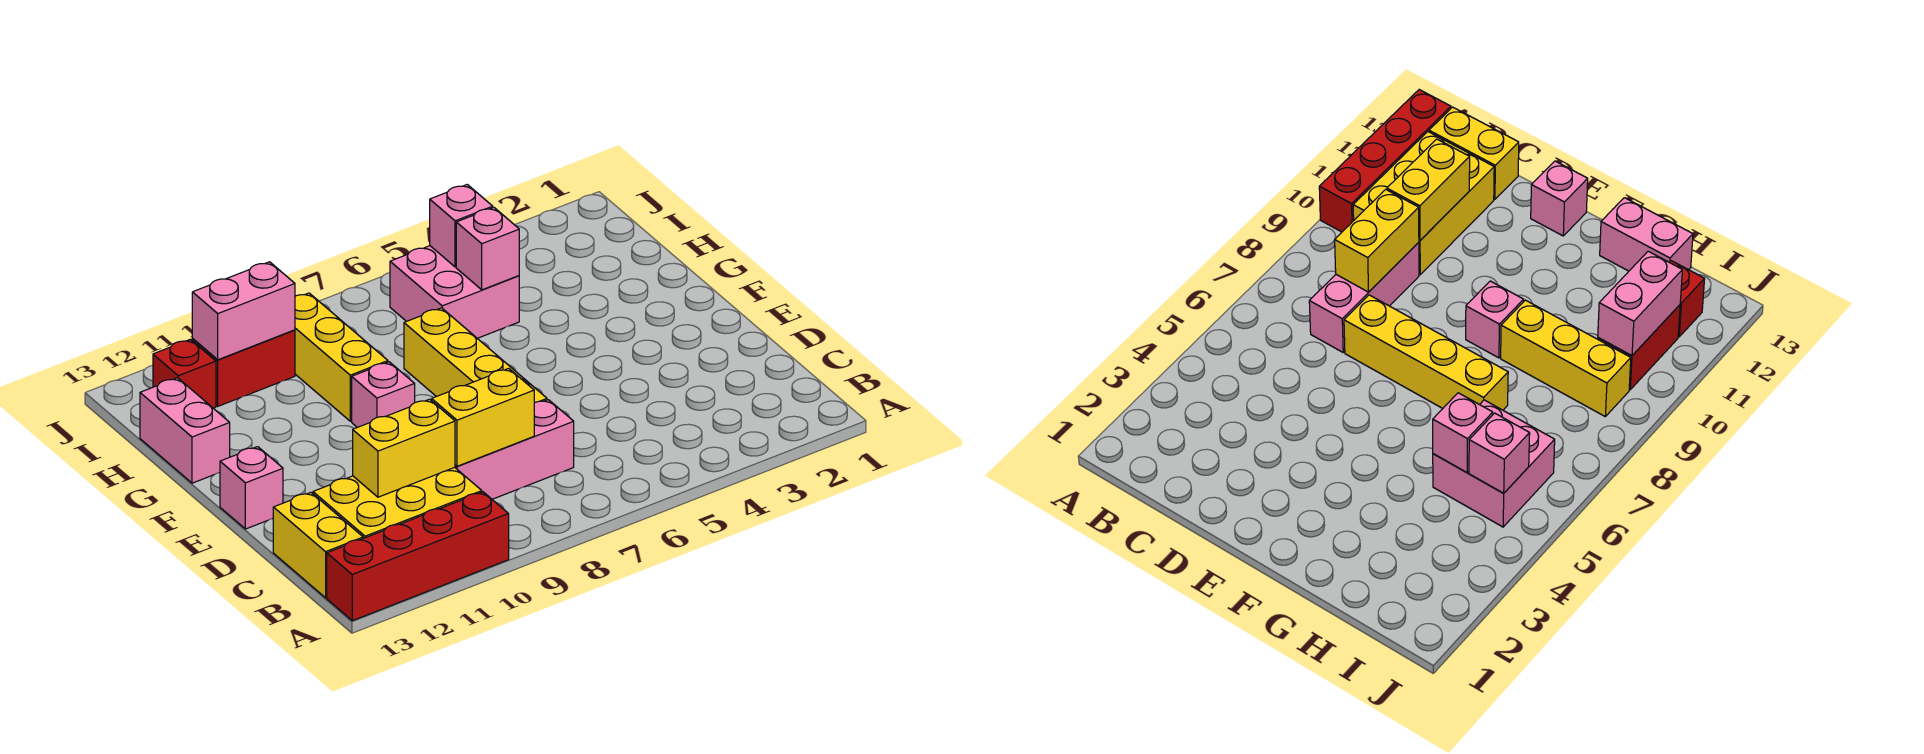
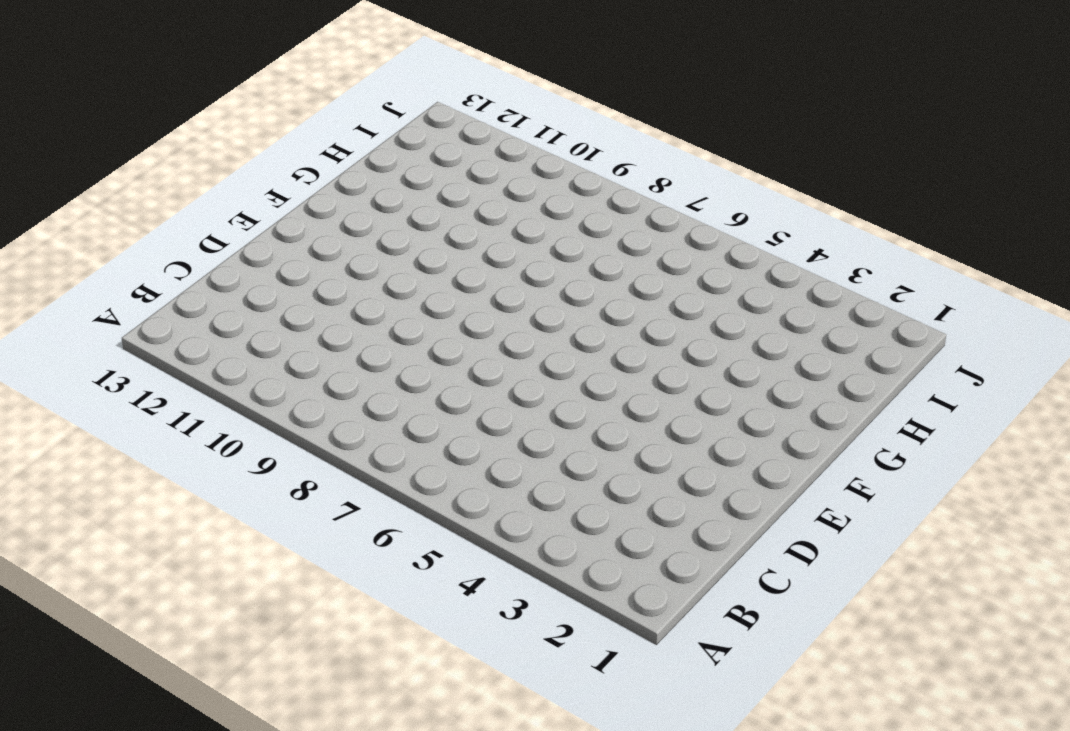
none -> red 1x4 brick [327,492,509,621]
none -> yellow 2x3 brick [313,467,482,538]
none -> yellow 1x2 brick [273,492,363,598]

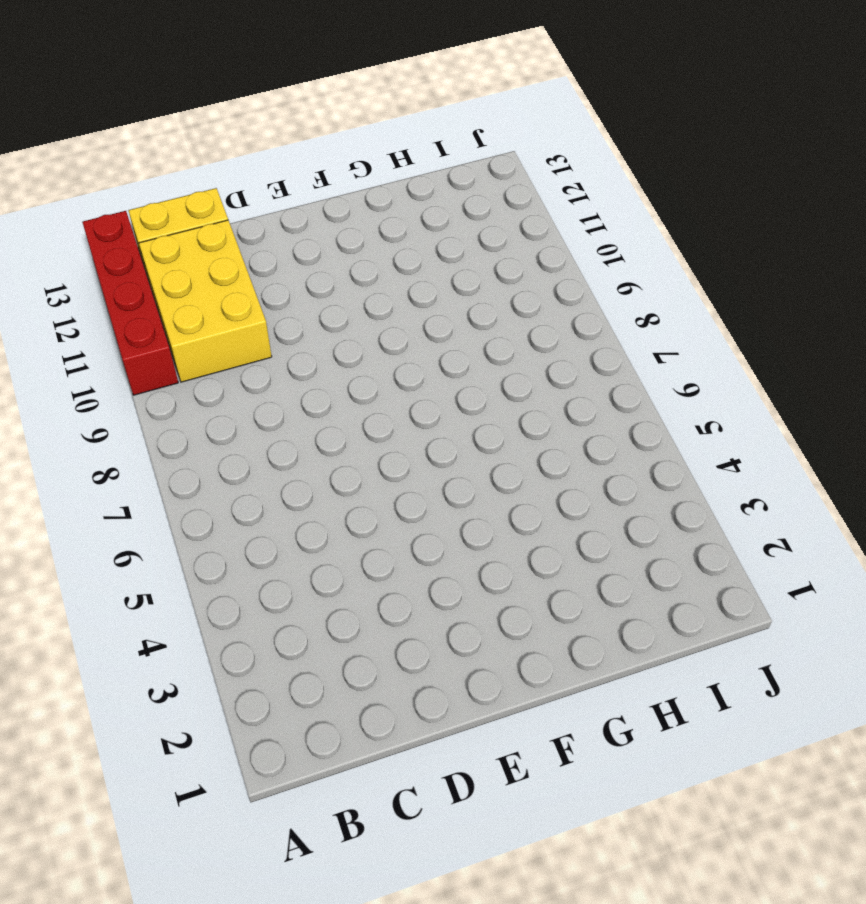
none -> pink 1x3 brick [455,400,574,499]
none -> yellow 1x4 brick [404,308,547,403]
none -> pink 1x1 brick [220,447,283,529]

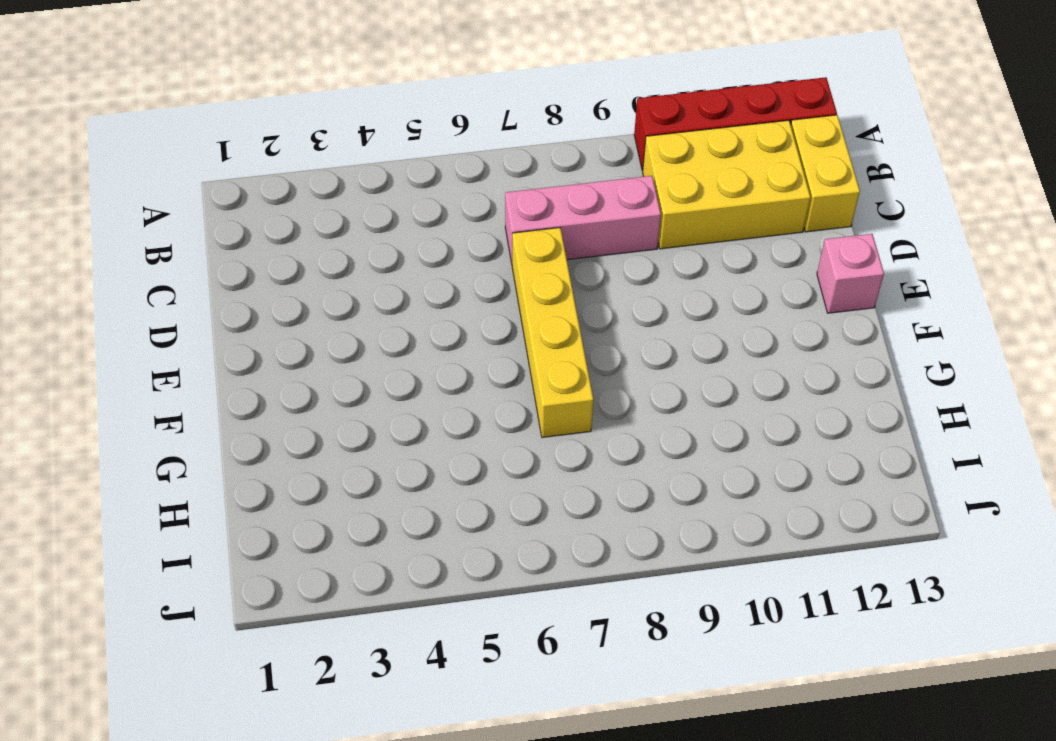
none -> pink 1x1 brick [352,362,415,427]
none -> yellow 1x3 brick [295,293,388,421]
none -> pink 1x2 brick [140,378,230,483]

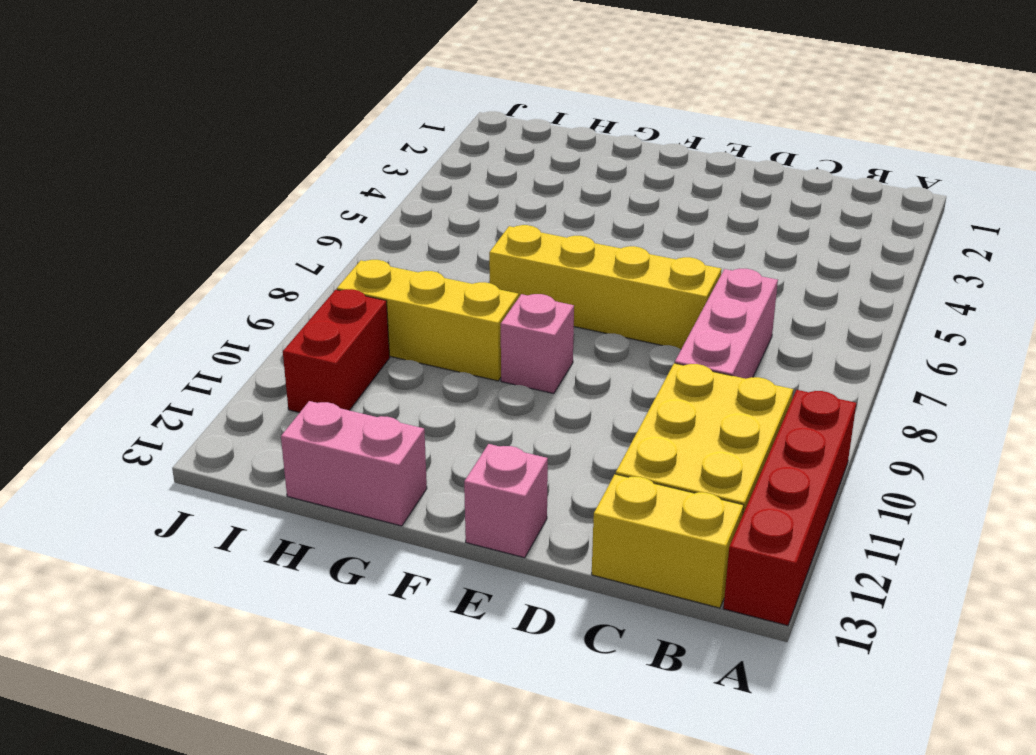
none -> pink 2x2 brick [390,246,519,338]
none -> red 1x1 brick [153,339,216,408]
none -> yellow 1x2 brick [432,368,534,466]

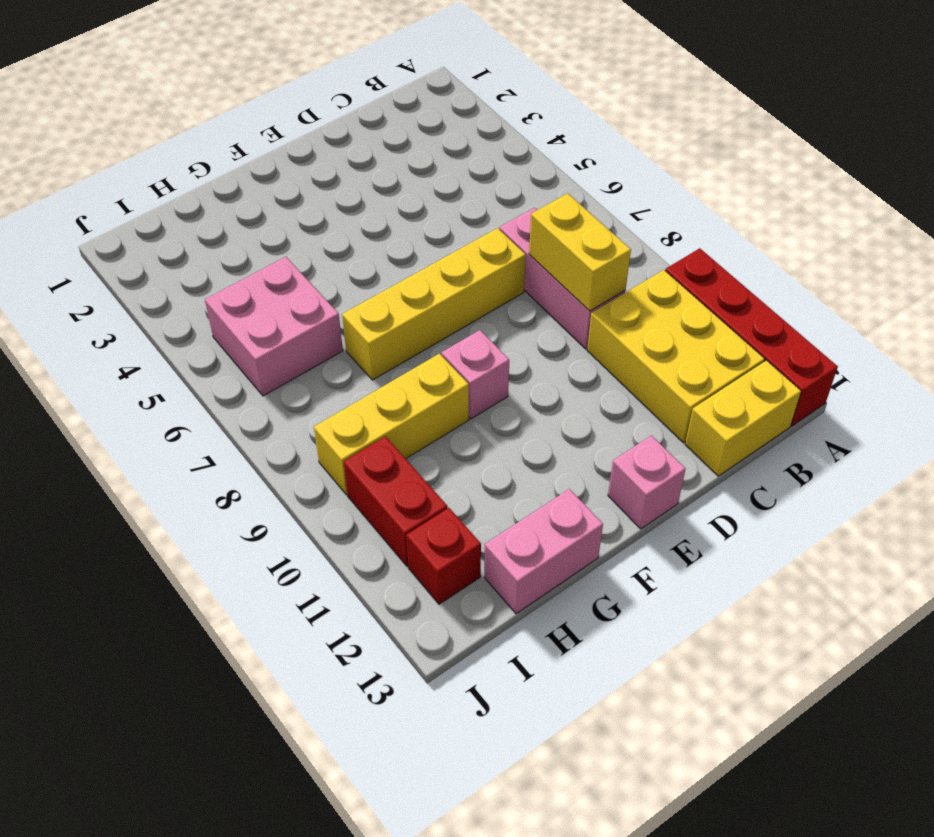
none -> yellow 1x2 brick [353,399,455,497]
none -> pink 1x1 brick [456,207,519,290]
none -> pink 1x1 brick [430,185,493,267]

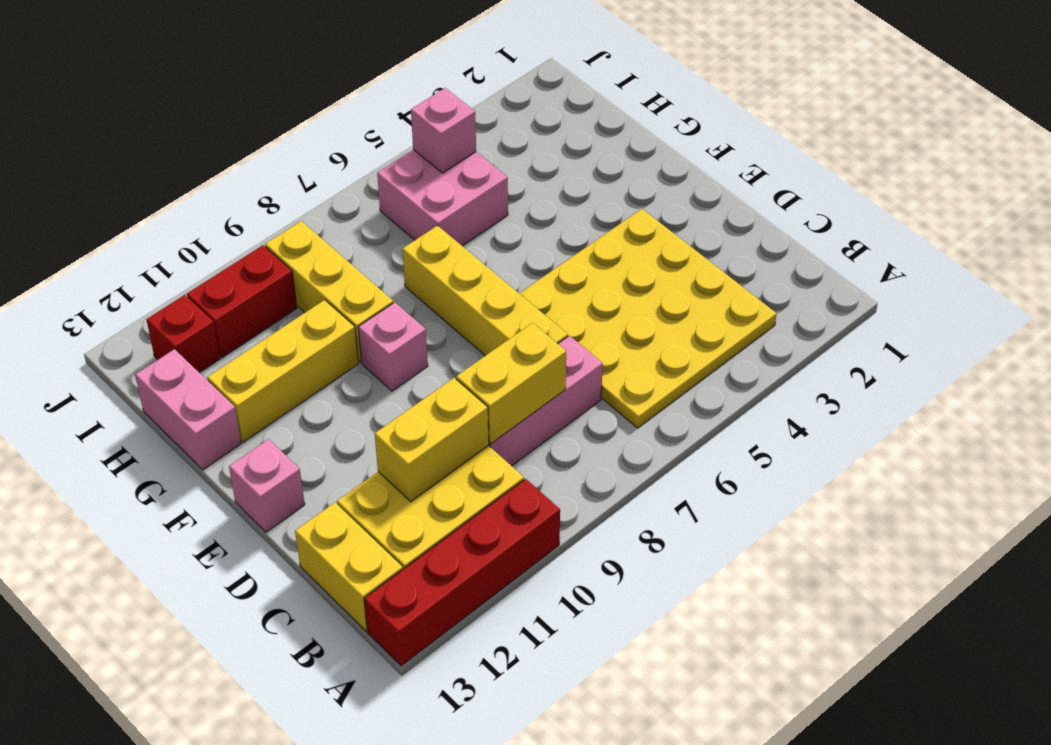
yellow 4x4 plate [519,209,777,428] -> none
yellow 1x3 brick [207,300,358,442] -> none
none -> pink 1x1 brick [456,207,519,290]
none -> pink 1x2 brick [192,262,295,360]

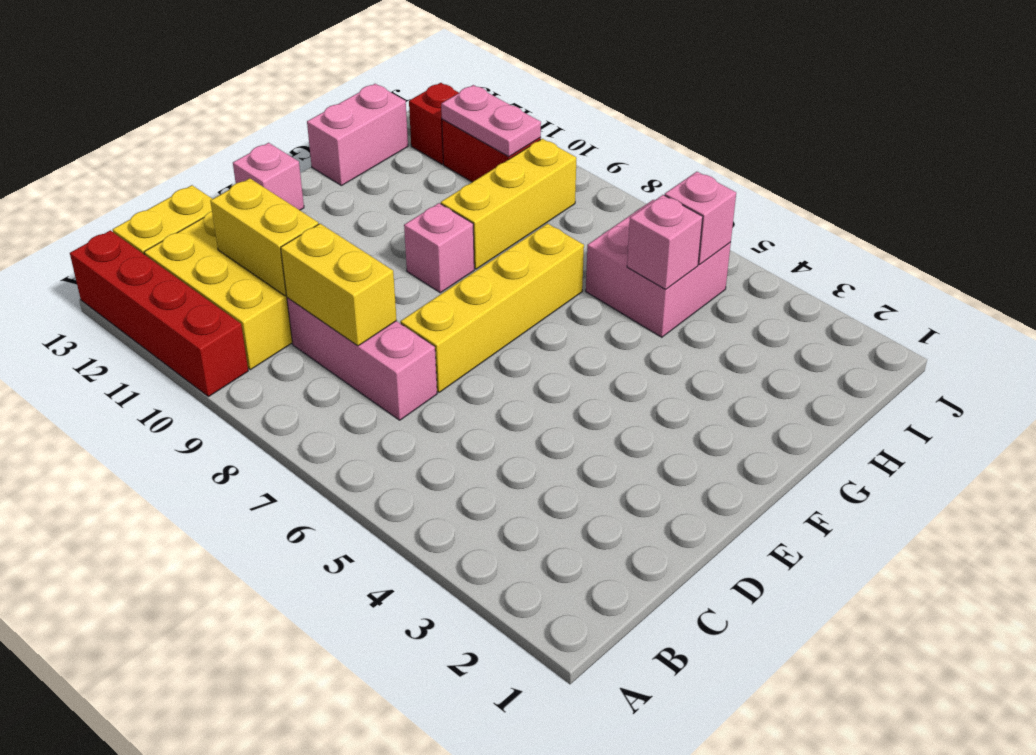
pink 1x2 plate [441,85,541,157] -> pink 1x2 brick [192,262,295,360]

